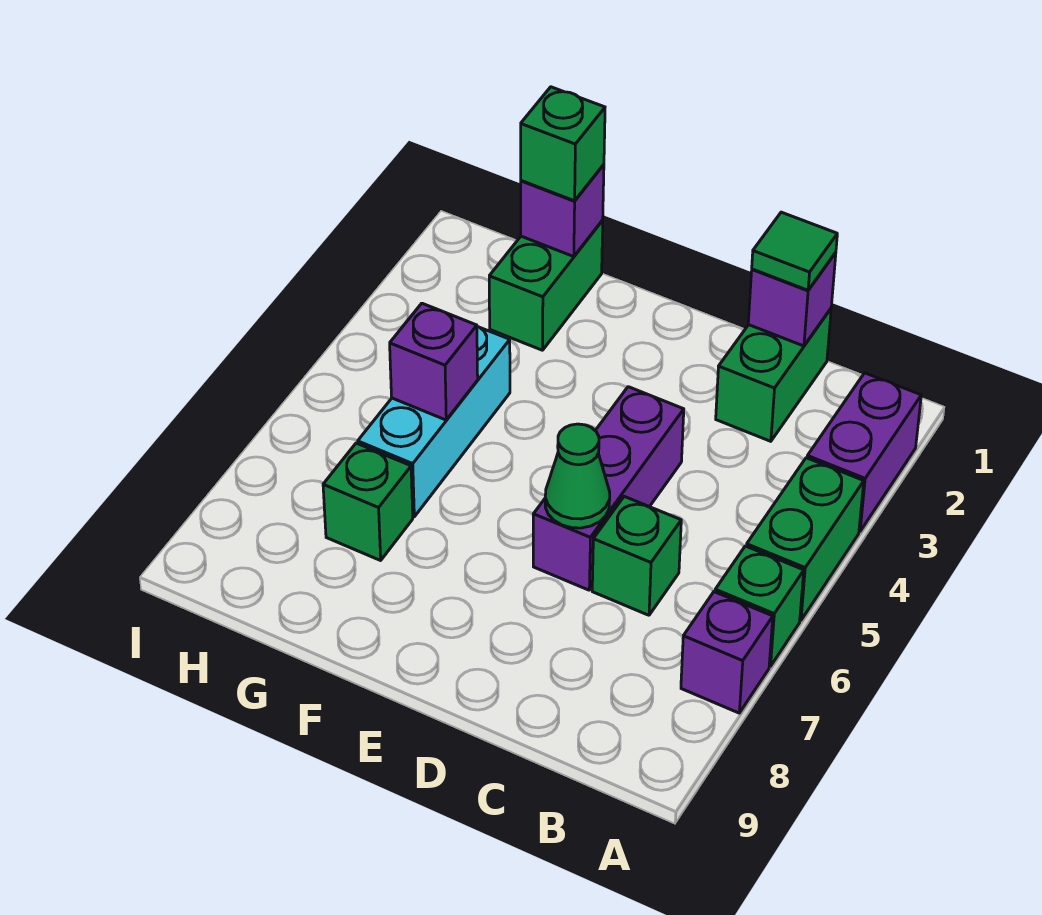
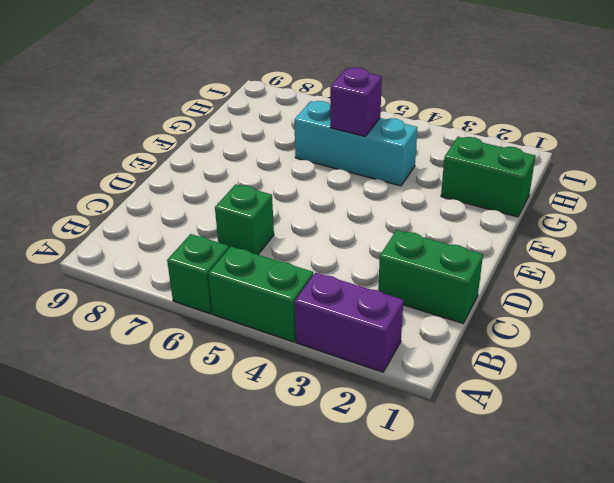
none -> purple 1x1 brick [681,592,773,713]
none -> purple 1x3 brick [533,387,684,590]
none -> green 1x1 brick [323,443,413,560]

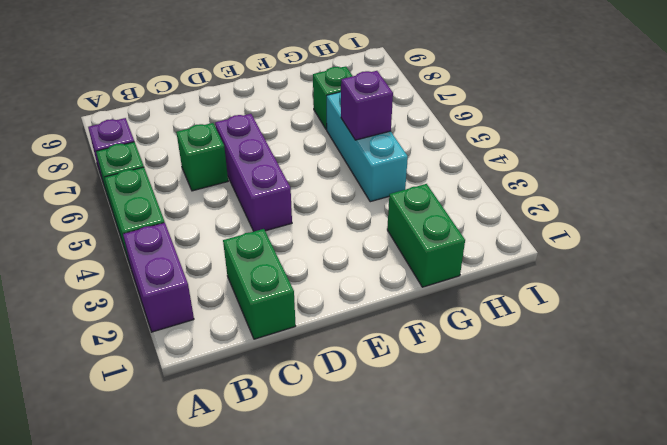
none -> purple 1x1 brick [748,253,836,346]
none -> green 1x1 cone [545,424,610,528]
none -> purple 1x1 brick [521,165,604,257]

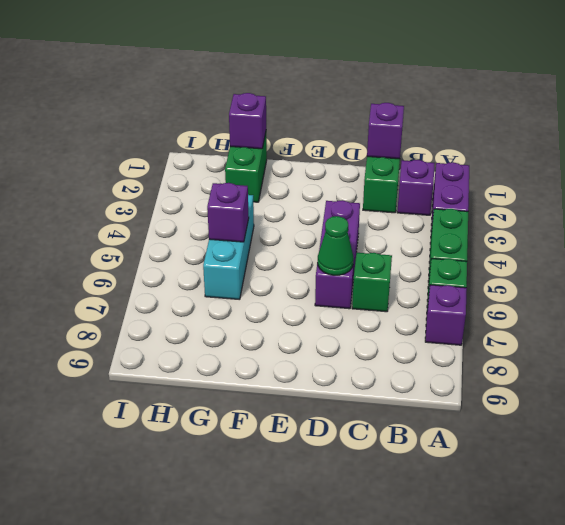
purple 1x1 brick [397,160,435,215] -> none
none -> green 1x1 brick [323,443,413,560]
none -> green 1x1 tile [752,212,837,290]
none -> green 1x1 brick [521,87,605,201]

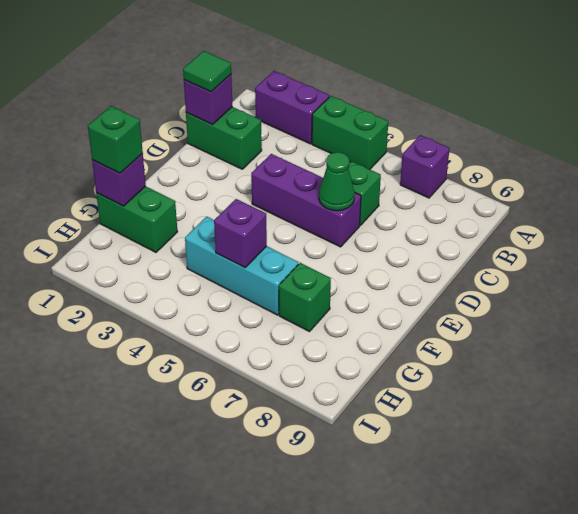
none -> green 1x1 brick [715,546,804,666]

